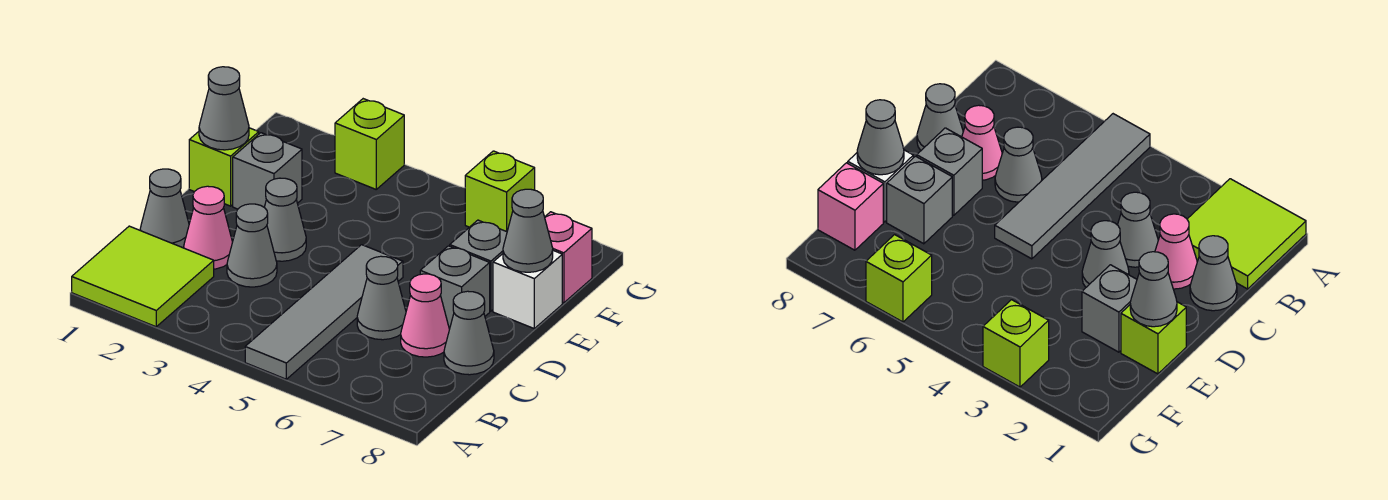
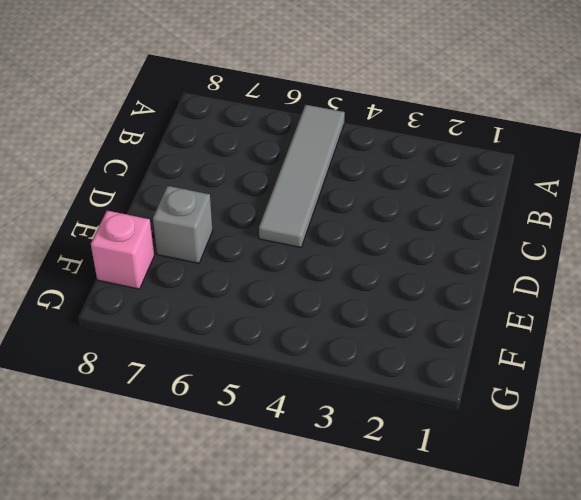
none -> lime 2x2 tile [72,226,214,327]
none -> grey 1x1 cone [140,169,189,248]
none -> pink 1x1 cone [184,186,232,269]

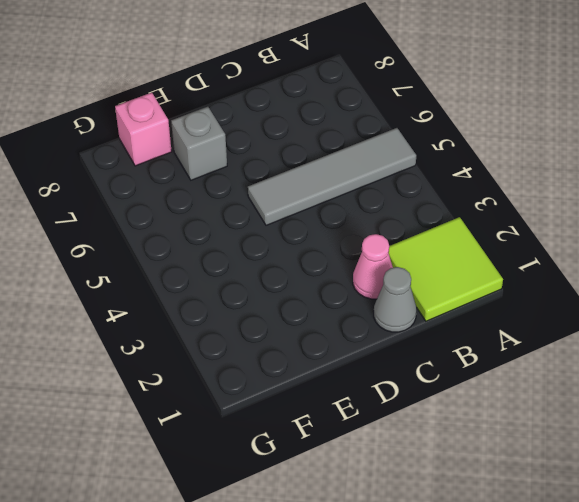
none -> grey 1x1 cone [227,204,277,287]
none -> grey 1x1 cone [357,256,406,340]
none -> pink 1x1 cone [401,274,449,357]

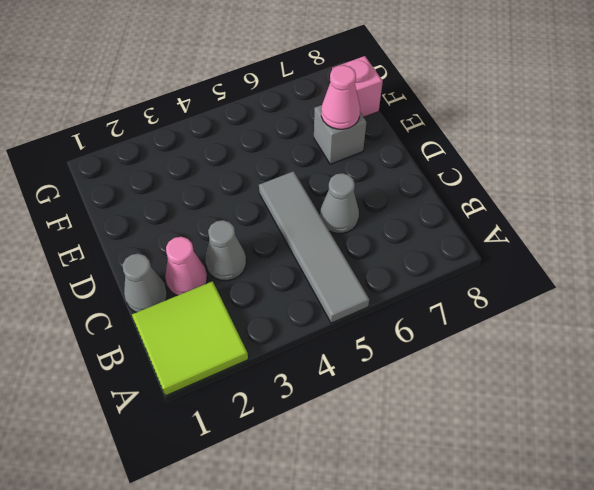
pink 1x1 cone [321,65,360,129] -> pink 1x1 cone moved to [401,274,449,357]
none -> grey 1x1 cone [444,291,494,375]
none -> grey 1x1 cone [264,178,306,261]
none -> grey 1x1 brick [420,246,490,329]

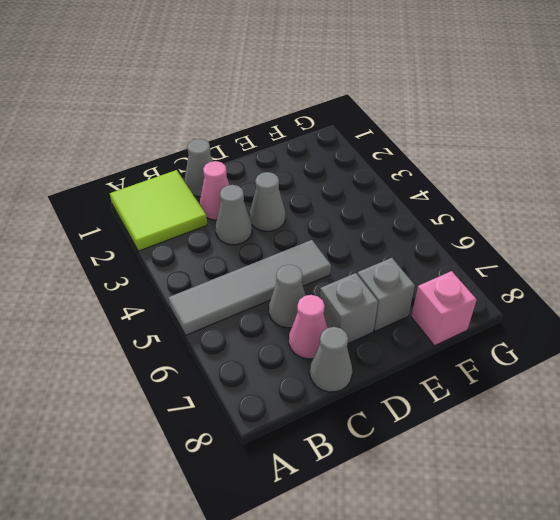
none -> lime 1x1 brick [189,128,259,206]
none -> grey 1x1 brick [233,133,302,209]
none -> white 1x1 brick [493,251,562,328]

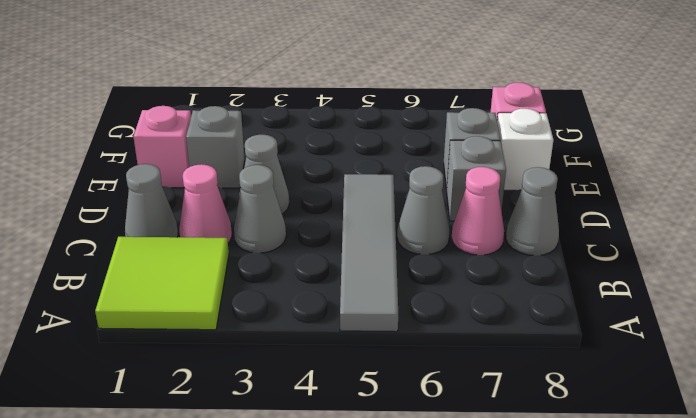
pink 1x1 brick [133,106,191,188] -> lime 1x1 brick [189,128,259,206]
none -> lime 1x1 brick [335,99,404,189]
none -> lime 1x1 brick [465,151,535,231]
none -> grey 1x1 cone [199,67,249,150]

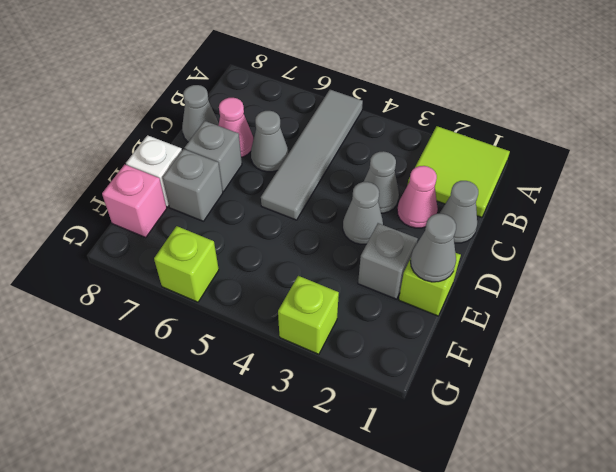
none -> grey 1x1 cone [503,189,553,272]

